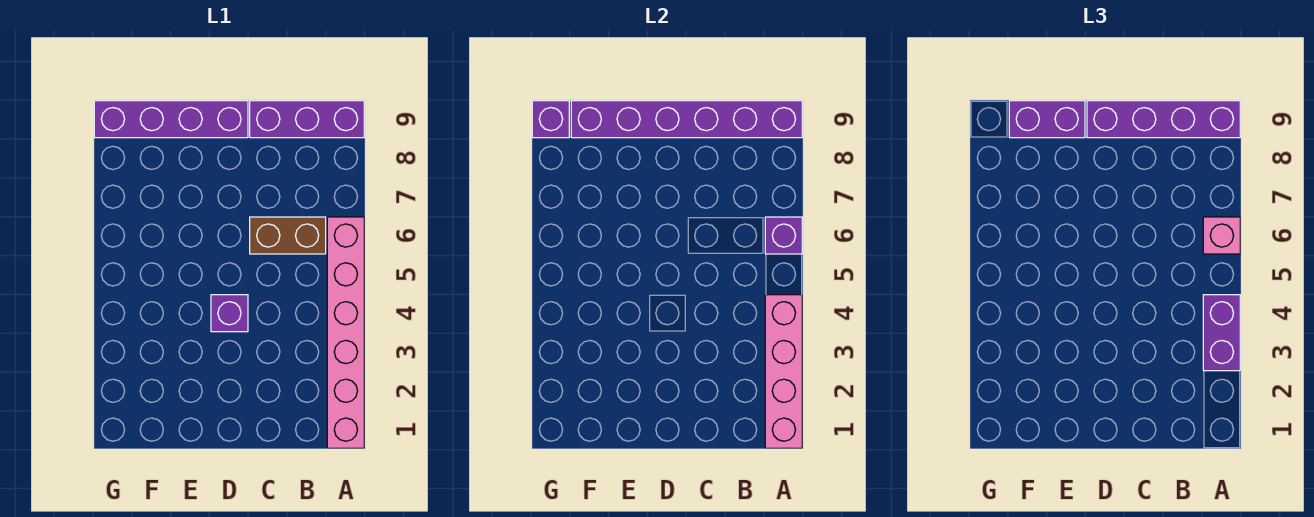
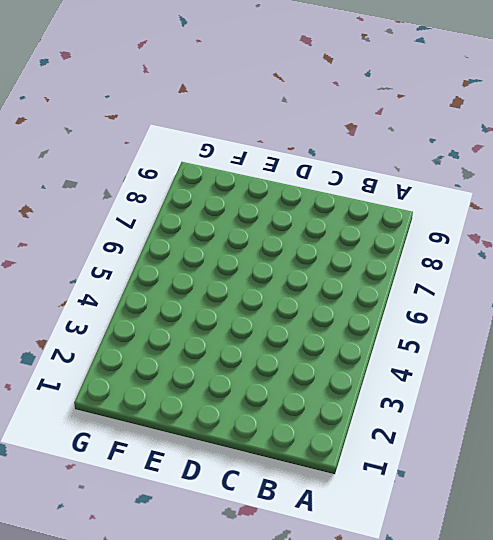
none -> pink 1x6 brick [327,217,364,448]
none -> purple 1x3 brick [250,101,364,138]
none -> brown 1x2 brick [250,217,326,254]

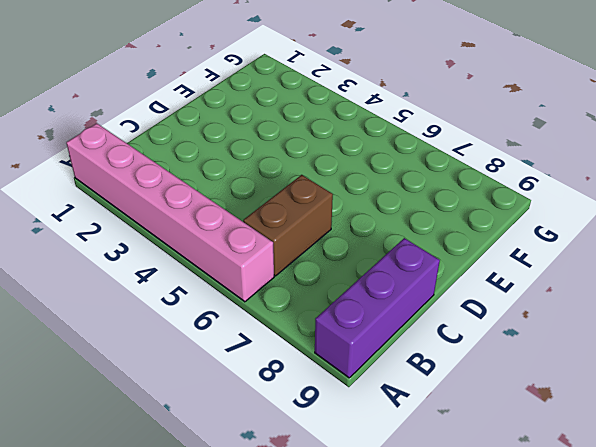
none -> purple 1x1 brick [211,295,248,332]
none -> purple 1x4 brick [94,101,248,138]
none -> pink 1x4 brick [765,295,802,448]

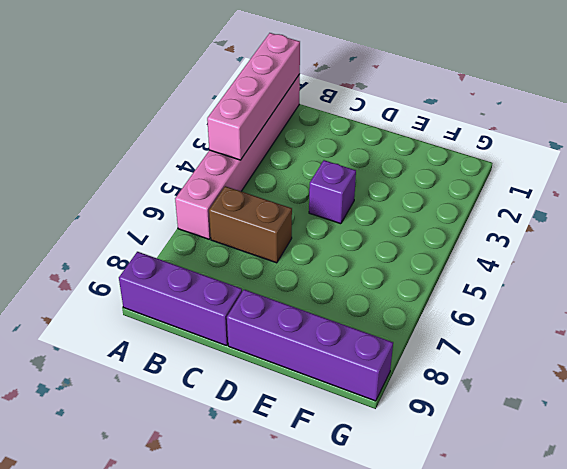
none -> purple 1x1 brick [765,217,802,254]
none -> purple 1x6 brick [571,101,802,138]
none -> purple 1x1 brick [532,101,569,138]

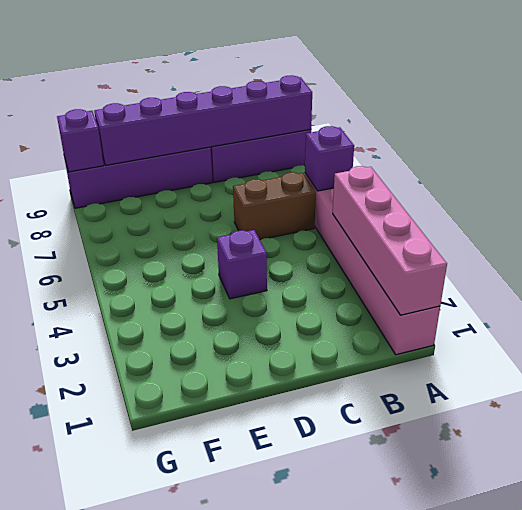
none -> purple 1x2 brick [1203,295,1240,371]
none -> pink 1x1 brick [1203,217,1240,254]
none -> purple 1x4 brick [1087,101,1240,138]

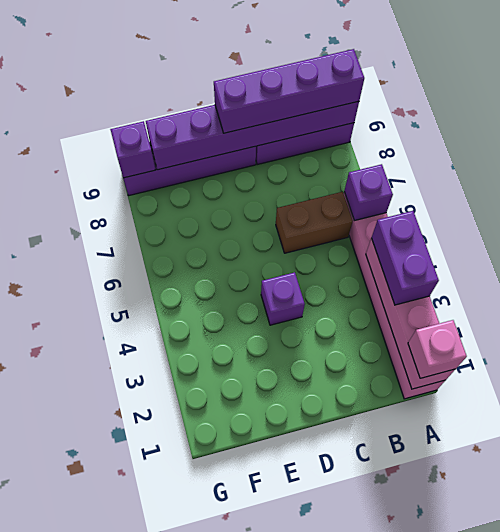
pink 1x1 brick [408,320,467,378] -> pink 1x1 brick moved to [1203,217,1240,254]
none -> purple 1x2 brick [1009,101,1085,138]

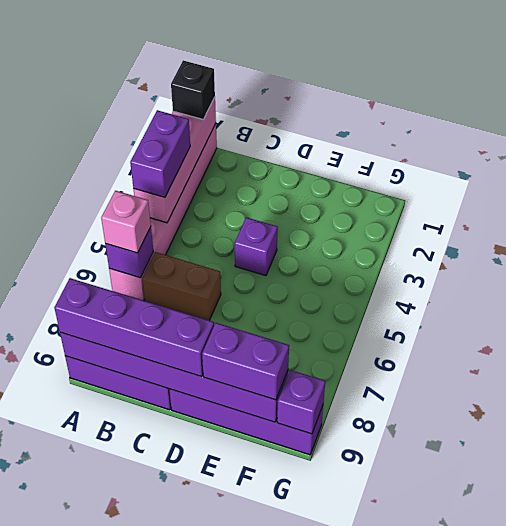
black 1x1 brick [171,60,215,119] -> none

